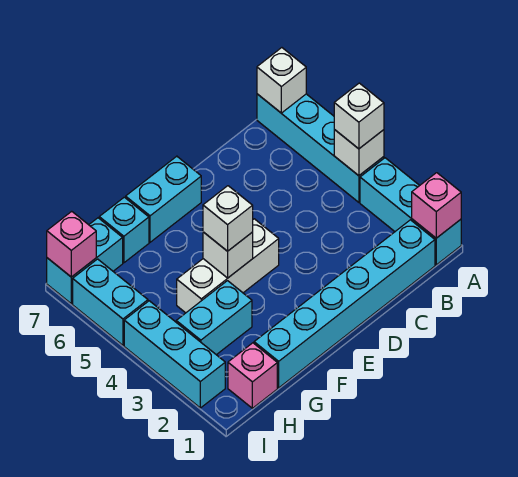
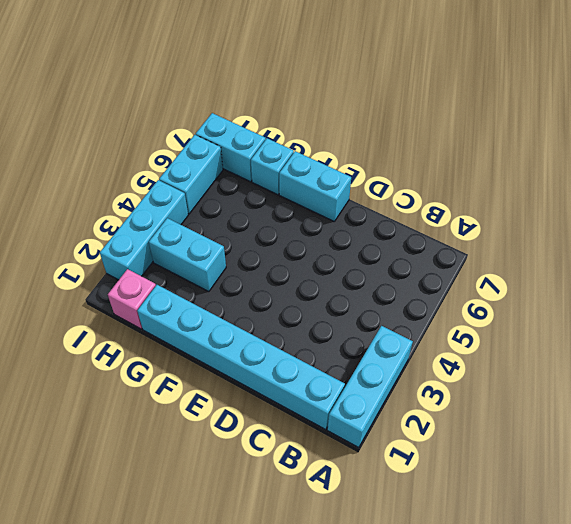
none -> cyan 1x4 brick [257,94,384,202]
none -> white 1x3 brick [177,219,279,313]
none -> pink 1x1 brick [412,173,461,238]

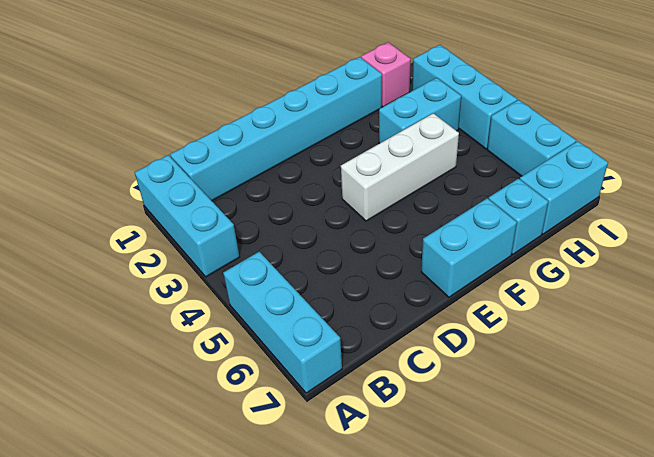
cyan 1x3 brick [223,252,342,393] -> cyan 1x4 brick [257,94,384,202]
none -> pink 1x1 brick [412,173,461,238]
none -> white 1x1 brick [334,130,384,176]
none -> white 1x1 brick [257,48,306,113]

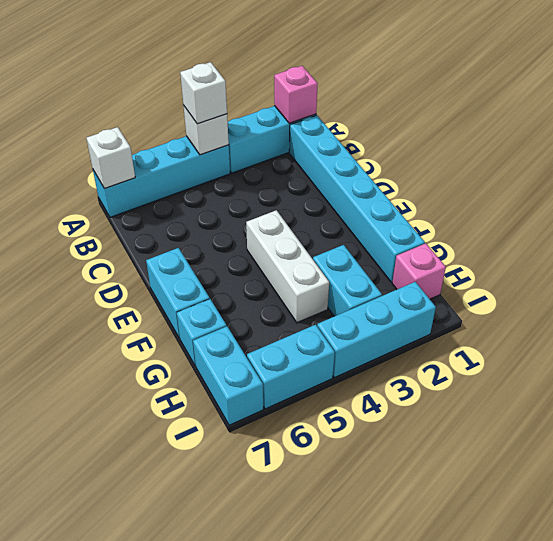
none -> white 1x1 brick [203,232,253,278]
none -> pink 1x1 brick [47,211,96,277]
none -> white 1x1 brick [203,186,253,251]

